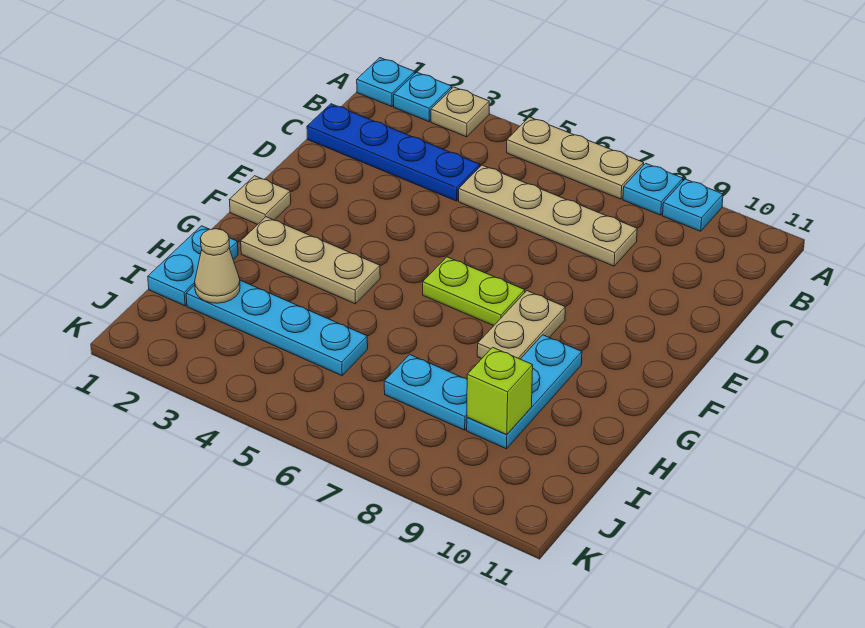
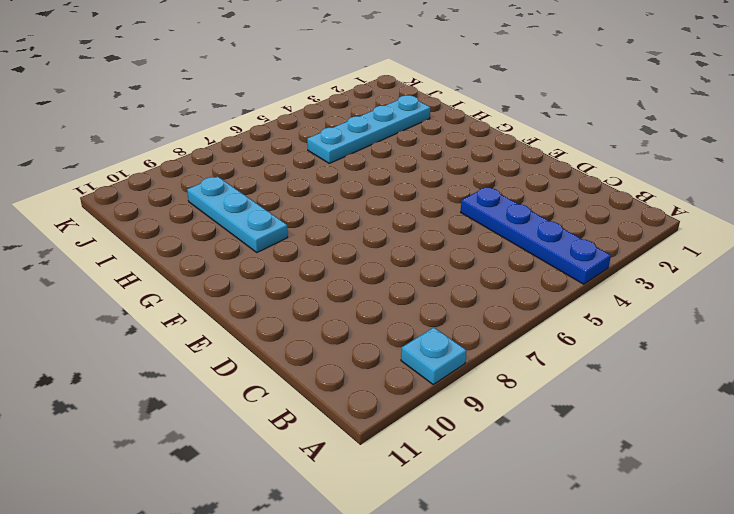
blue 1x4 plate [461,187,611,284] -> blue 1x4 plate turned to [307,104,480,201]
none -> cyan 1x1 plate [357,58,415,107]
none -> cyan 1x1 plate [394,72,452,122]
none -> tan 1x1 plate [431,87,489,137]

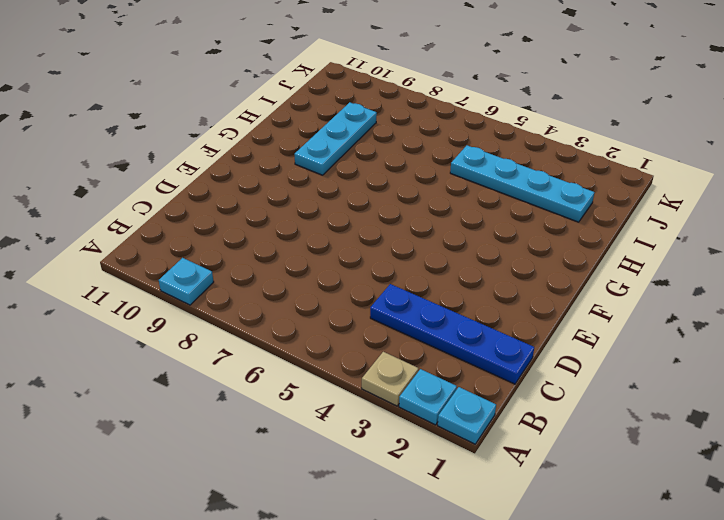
none -> tan 1x3 plate [507,117,644,199]
none -> cyan 1x1 plate [623,163,683,215]
none -> tan 1x4 plate [459,165,637,266]

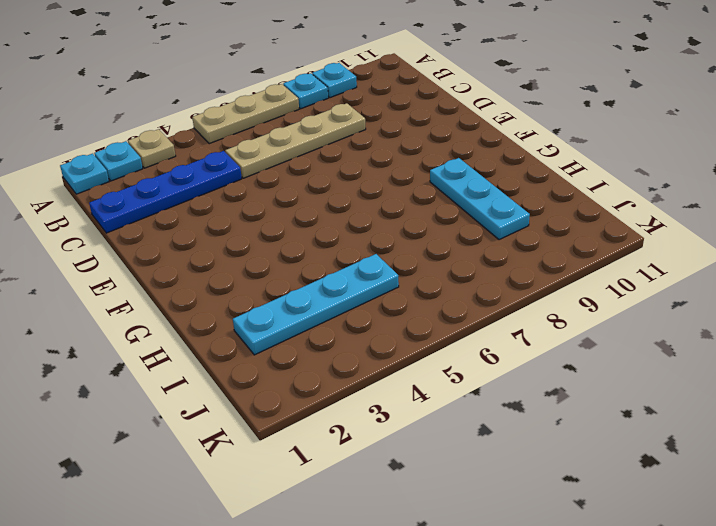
none -> tan 1x1 plate [229,176,291,225]
none -> lime 1x2 plate [423,257,525,326]
none -> tan 1x2 plate [477,291,565,359]

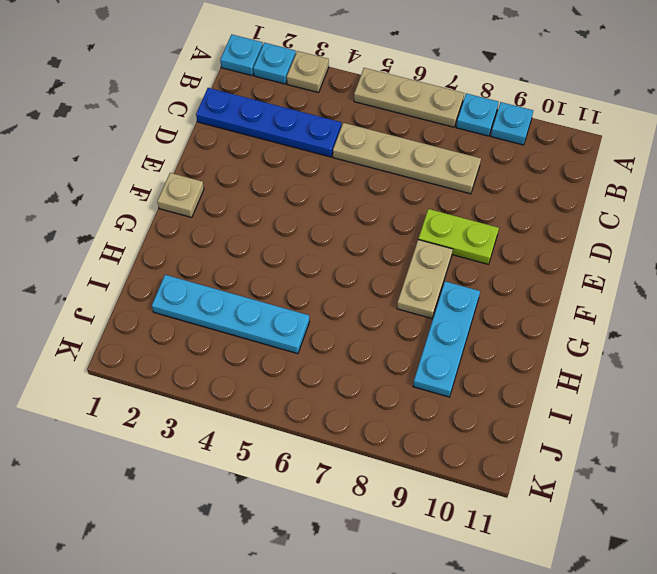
lime 1x2 plate [418,209,499,264] -> lime 1x2 plate moved to [423,257,525,326]
none -> tan 1x3 plate [241,217,380,304]
none -> cyan 1x2 plate [148,226,238,306]
none -> cyan 1x2 plate [384,355,467,430]

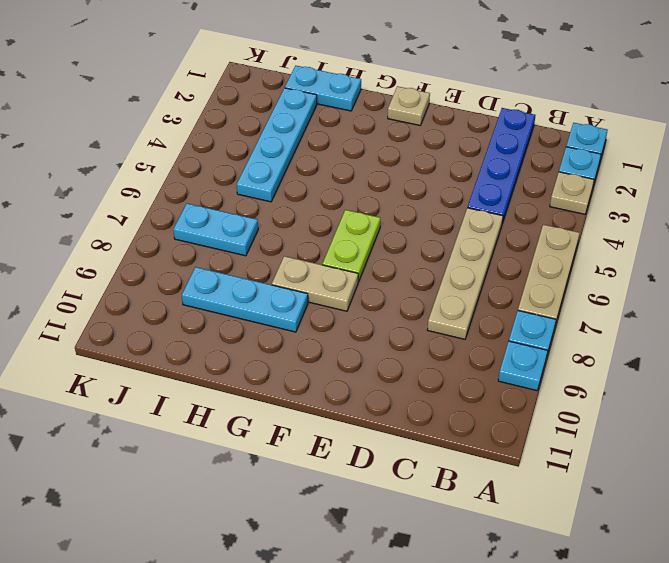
cyan 1x2 plate [173,203,258,256] -> cyan 1x2 plate turned to [384,355,467,430]
none -> tan 1x3 plate [241,217,380,304]
none -> tan 1x1 cone [195,229,240,303]
none -> lime 1x1 brick [467,347,533,435]

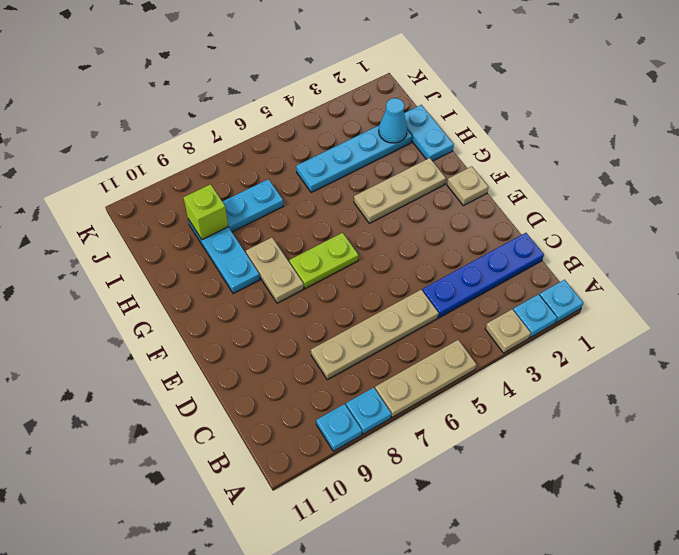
cyan 1x1 cone [379,98,407,143] -> tan 1x1 cone [195,229,240,303]

